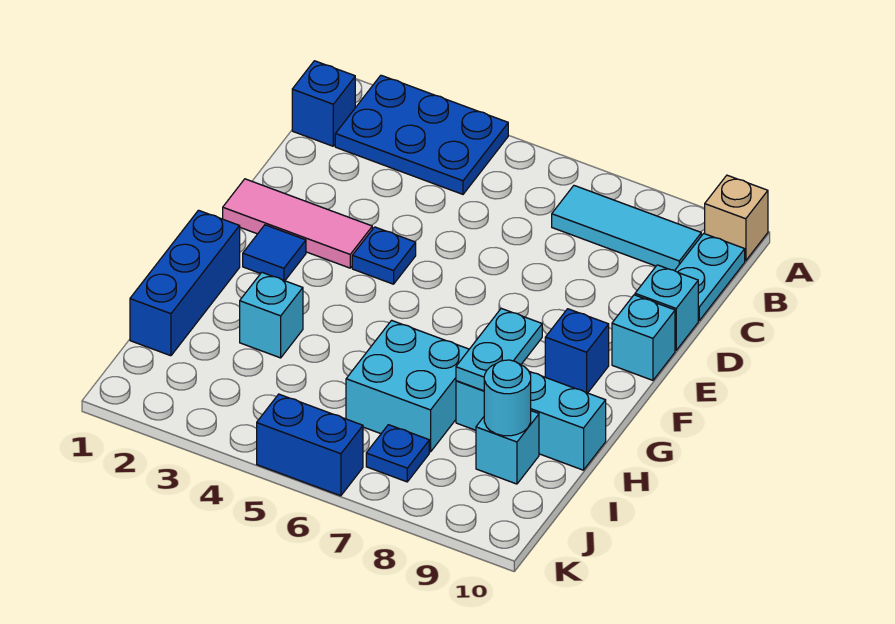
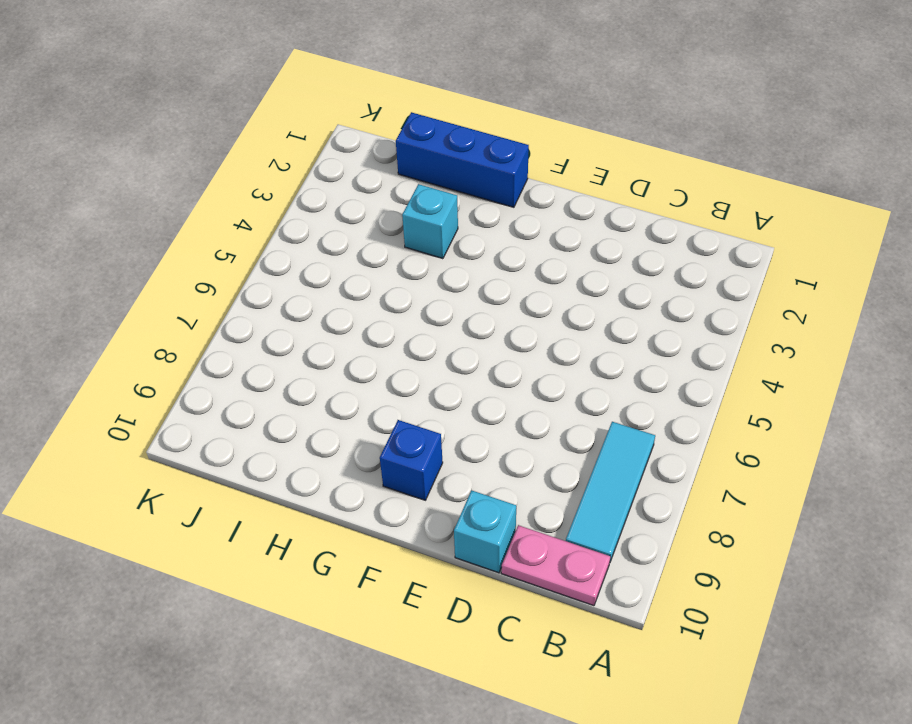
pink 1x2 plate [501,525,610,606] -> cyan 1x2 plate [675,234,745,320]
none -> blue 2x3 plate [335,75,508,194]
none -> tan 1x1 brick [705,175,768,261]
none -> blue 1x1 brick [292,61,355,146]

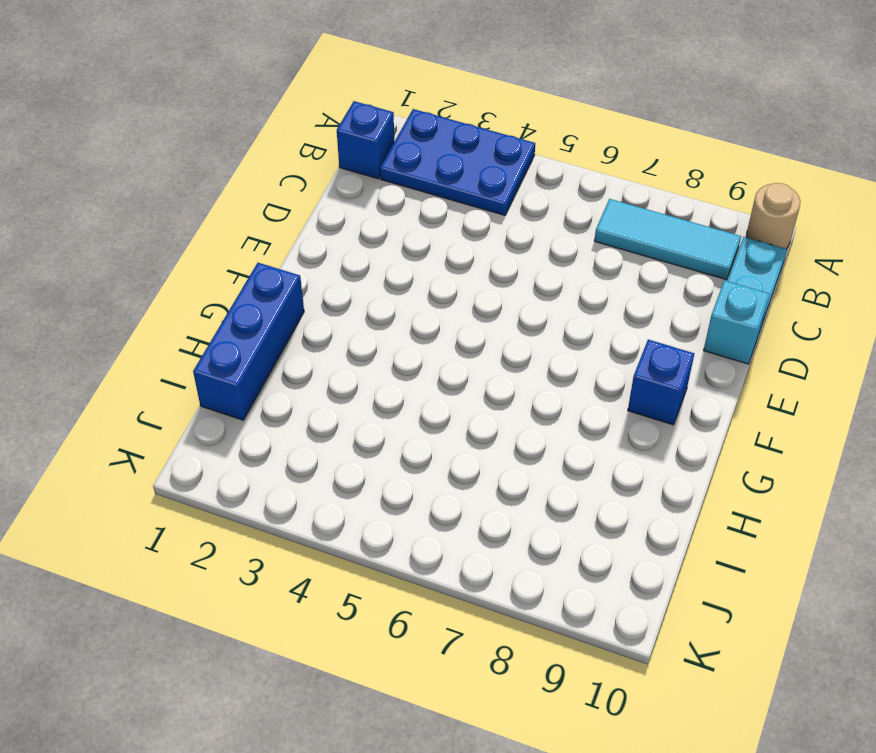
tan 1x1 round brick [746,183,801,249] -> tan 1x1 brick [705,175,768,261]
none -> pink 1x3 tile [223,179,372,268]
none -> blue 1x1 plate [352,227,416,284]
none -> cyan 1x1 brick [612,295,675,380]

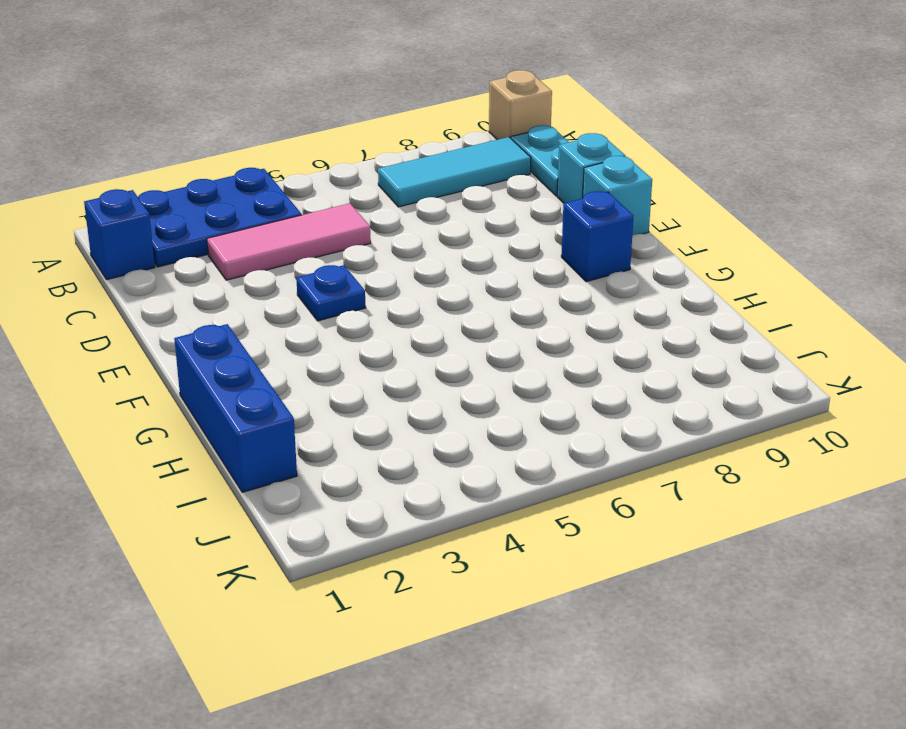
pink 1x3 tile [207,203,371,280] -> pink 1x3 tile moved to [223,179,372,268]
none -> blue 1x1 tile [243,225,306,281]
none -> cyan 1x1 brick [240,273,303,358]
none -> cyan 2x2 brick [346,320,469,452]

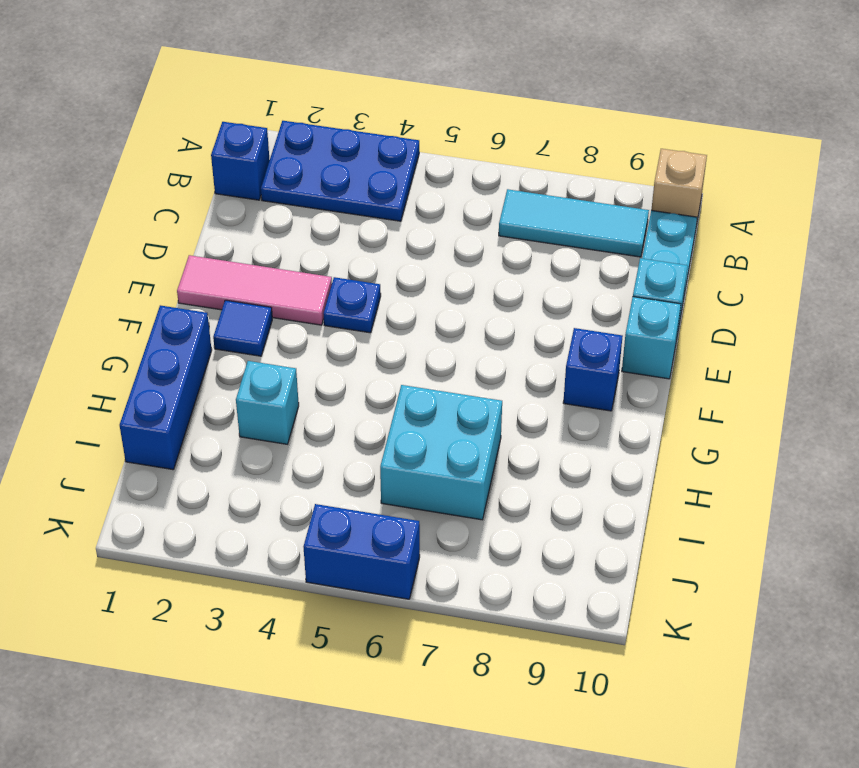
none -> cyan 1x3 brick [456,372,606,470]
none -> cyan 1x1 brick [476,411,539,484]
none -> blue 1x1 plate [366,425,429,482]

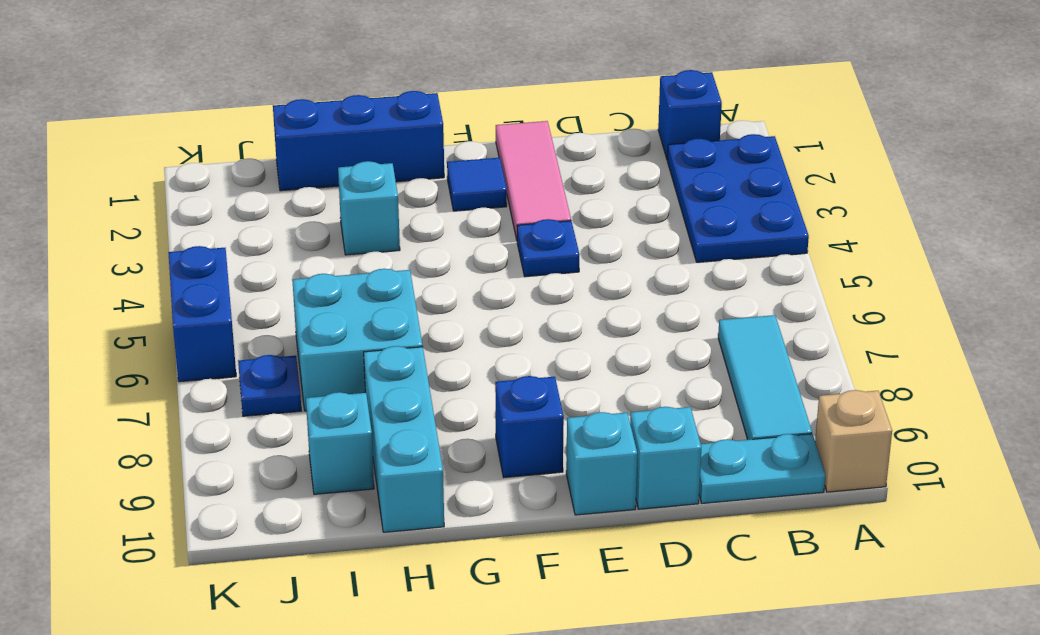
none -> cyan 1x2 plate [456,308,542,391]
none -> cyan 1x1 round brick [484,360,531,436]

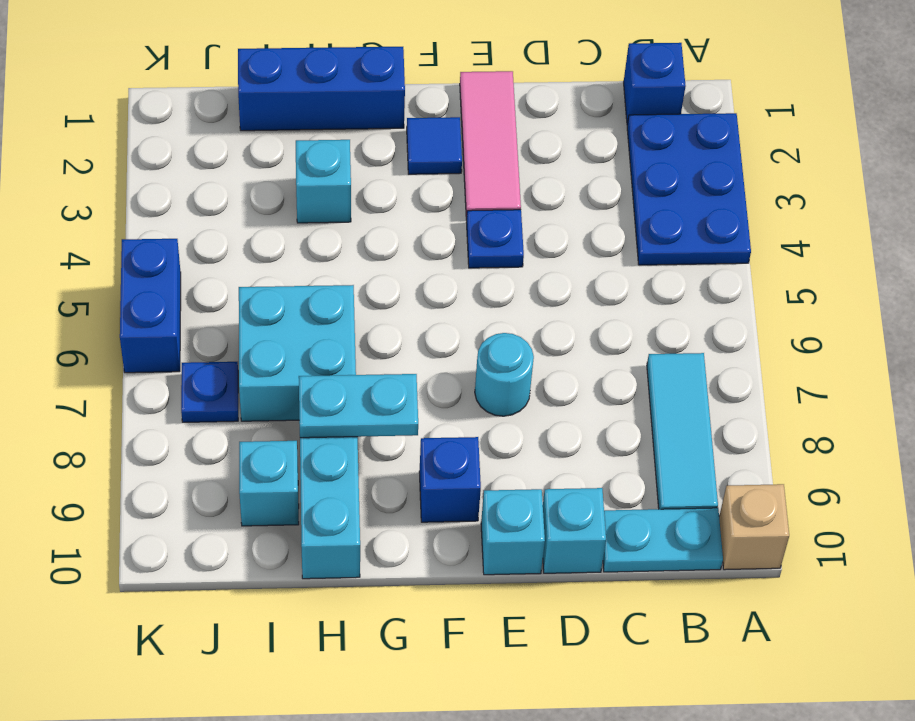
cyan 1x1 round brick [475,333,534,416] -> cyan 1x1 round brick moved to [484,360,531,436]

